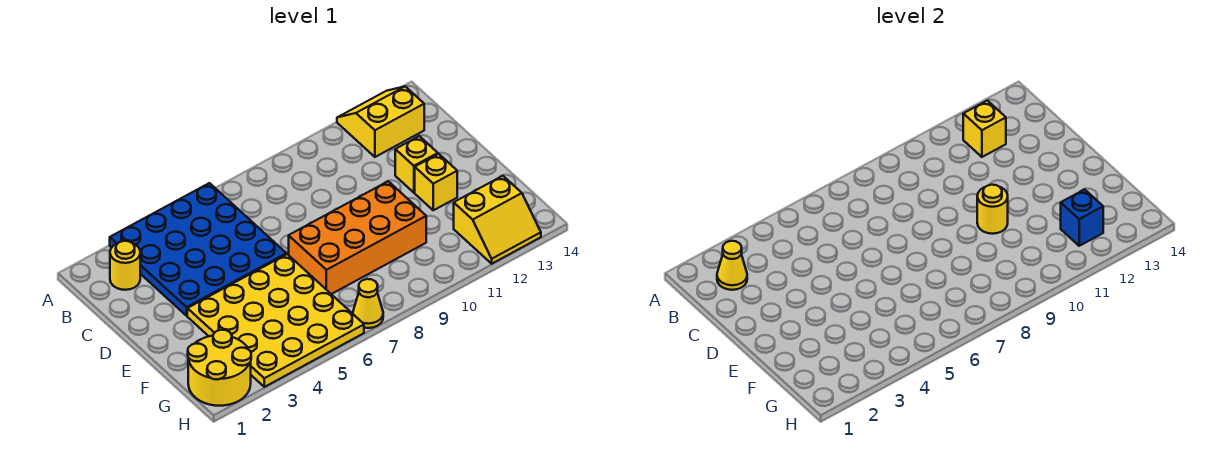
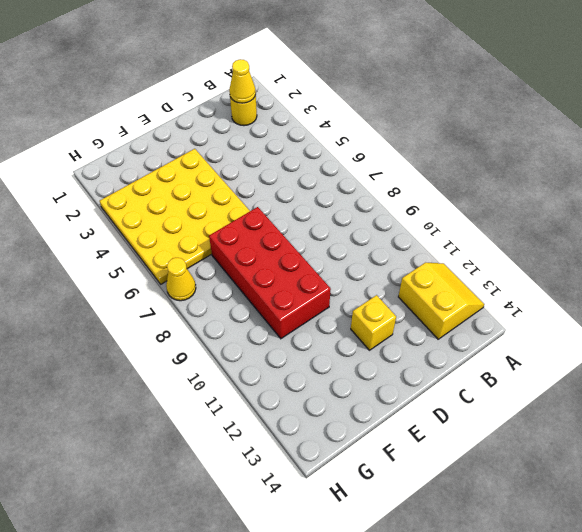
red 2x4 brick [209,207,331,339] -> orange 2x4 brick [289,181,426,294]
none -> blue 4x4 plate [110,183,286,316]
none -> yellow 1x1 brick [415,154,457,210]
none -> yellow 2x2 round brick [188,330,251,406]

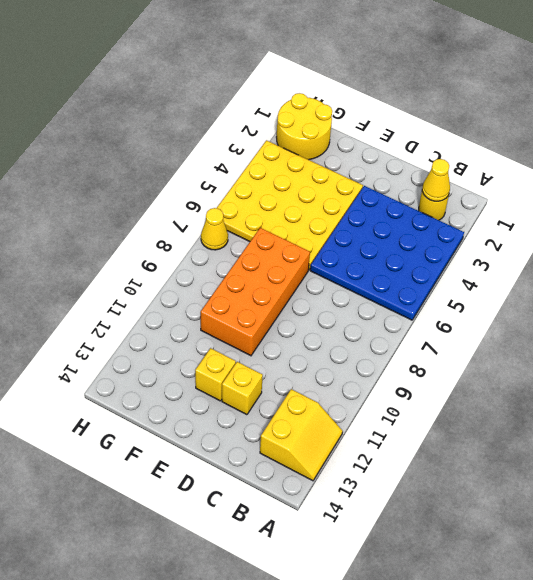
none -> yellow 2x2 slope [454,176,541,264]
none -> yellow 1x1 brick [963,100,1006,157]
none -> yellow 1x1 round brick [977,185,1008,234]

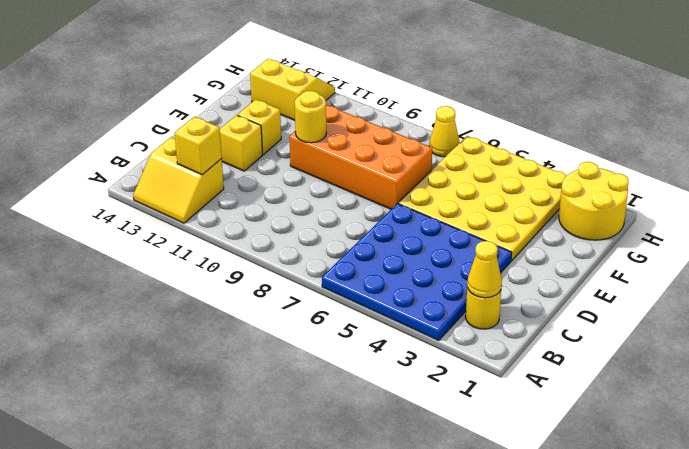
none -> blue 1x1 brick [1061,189,1103,246]

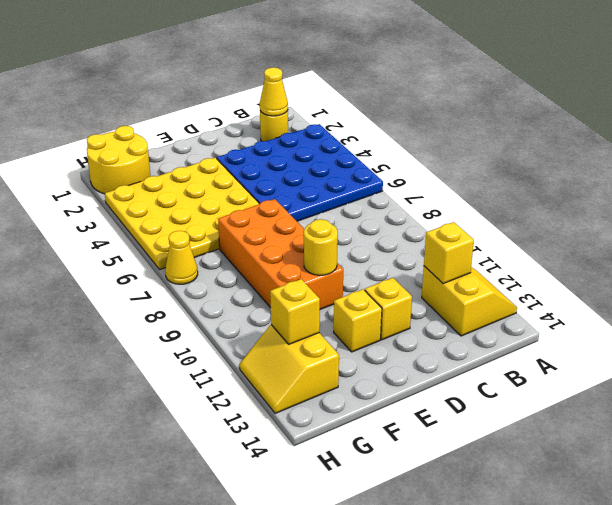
yellow 1x1 brick [270,279,320,344] -> blue 1x1 brick [1061,189,1103,246]

